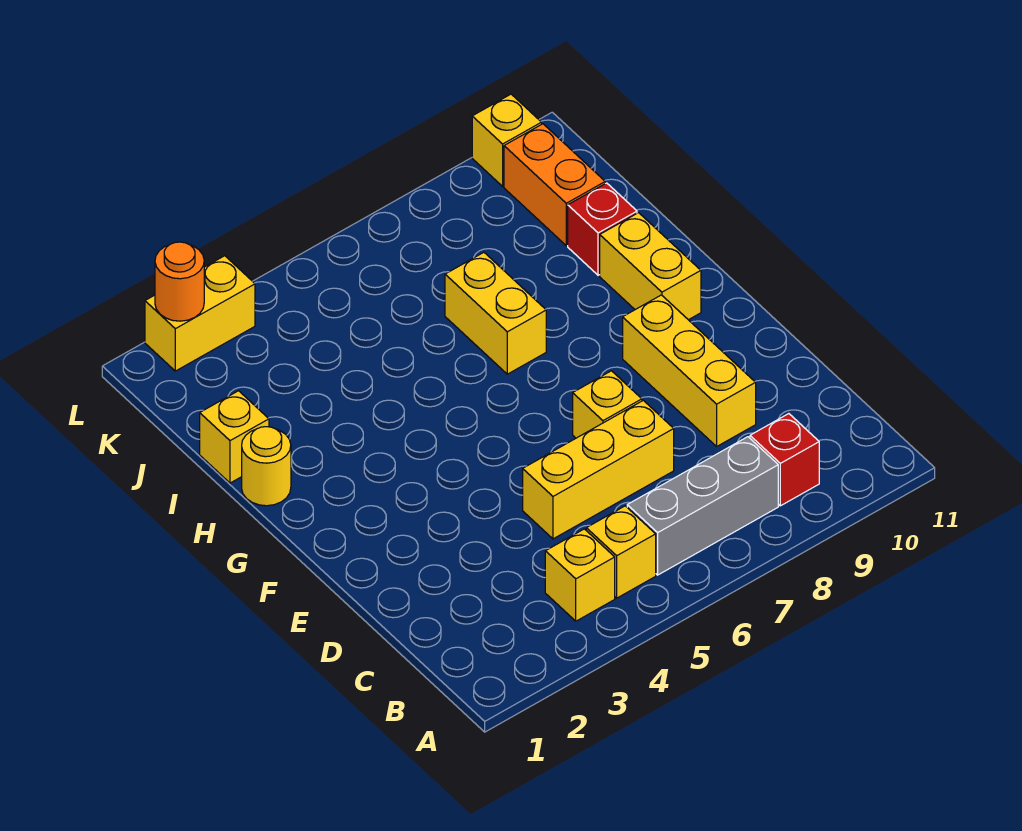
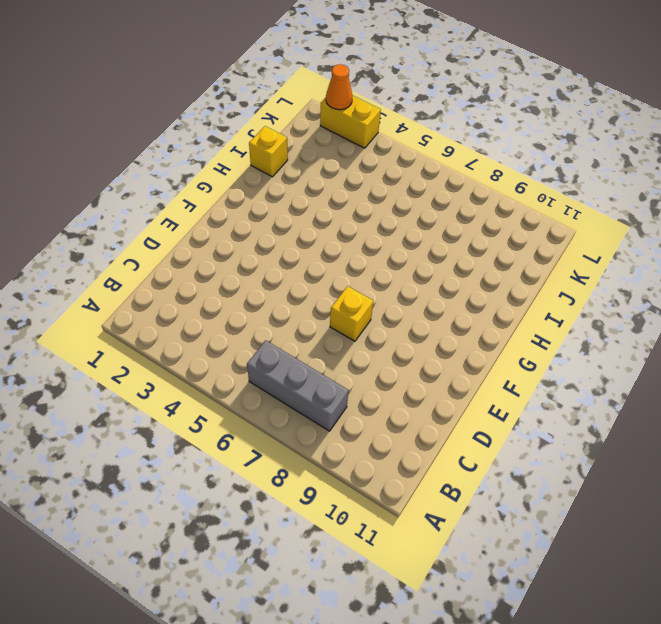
orange 1x1 cone [326,64,353,110] -> orange 1x1 round brick [155,242,204,321]
none -> yellow 1x1 brick [545,529,615,621]
none -> yellow 1x1 brick [586,506,656,598]
none -> red 1x1 brick [750,414,819,506]

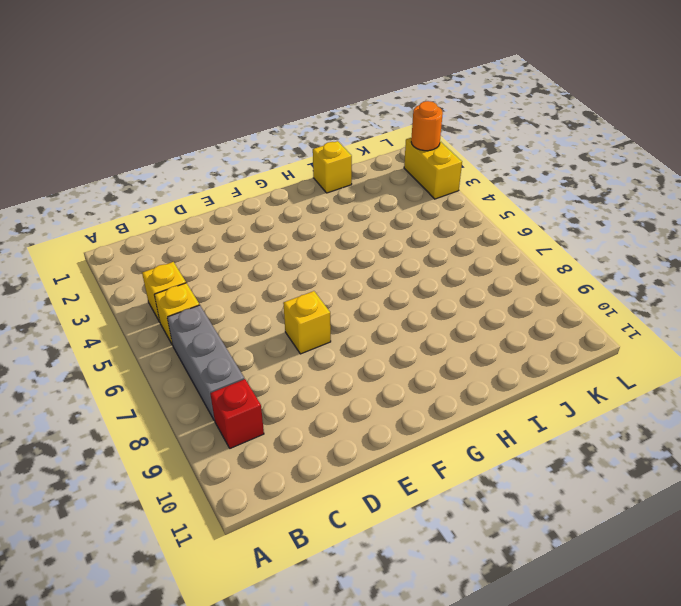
none -> yellow 1x3 brick [523,400,674,539]
none -> yellow 1x3 brick [623,295,756,446]
none -> yellow 1x2 brick [600,213,701,320]

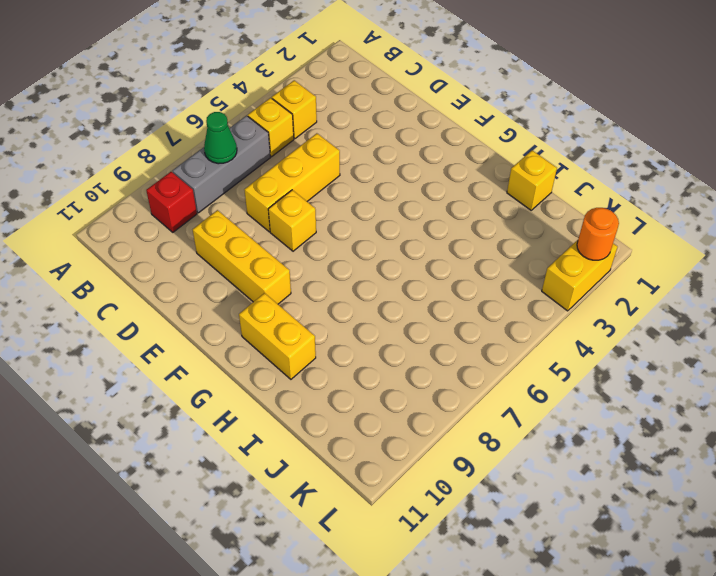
green 1x1 cone [204,112,237,164] -> none
none -> yellow 1x1 round brick [242,427,291,506]
none -> yellow 1x2 brick [445,252,546,374]
none -> red 1x1 brick [568,183,637,275]

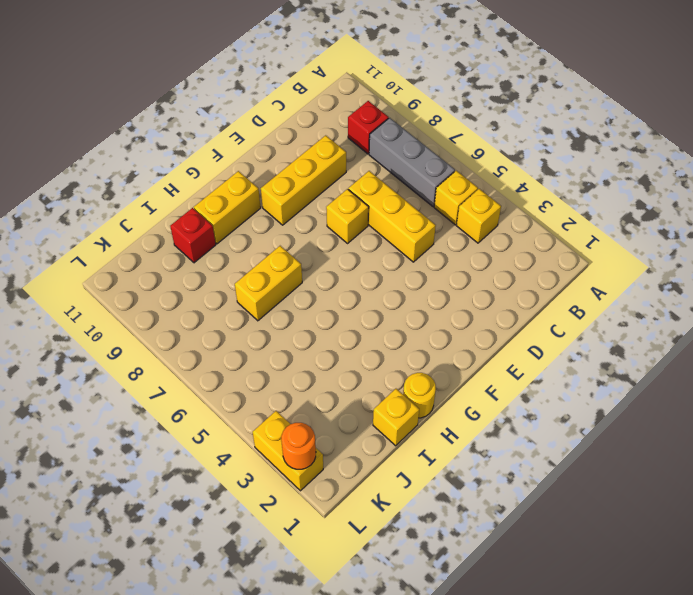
none -> orange 1x2 brick [504,124,605,246]
none -> yellow 1x1 brick [472,94,542,186]

